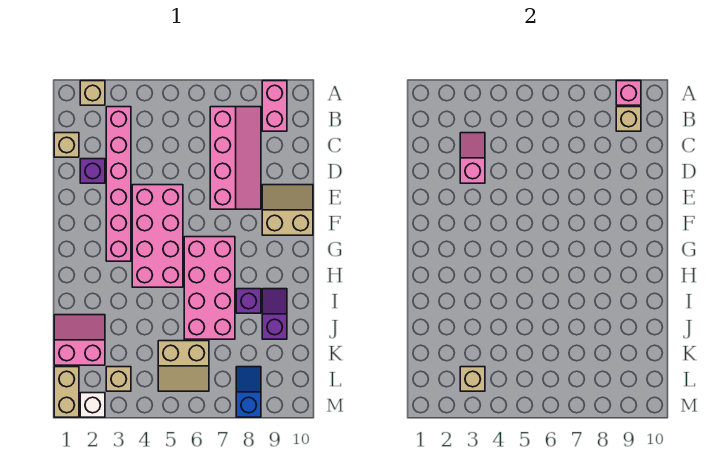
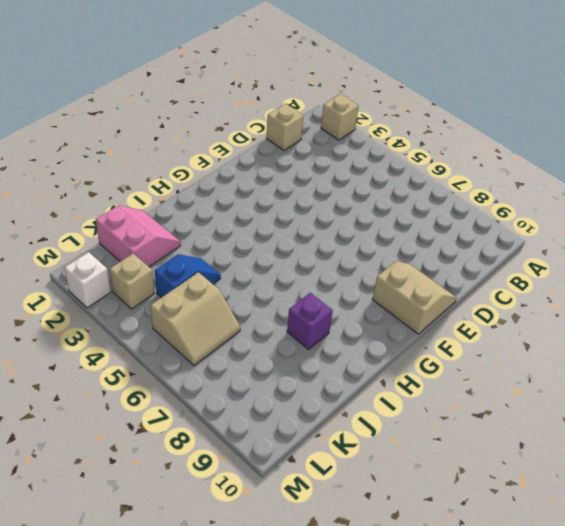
blue 1x2 slope [155,254,221,298] -> blue 1x2 slope moved to [236,367,261,417]
tan 2x2 slope [151,272,240,366] -> tan 2x2 slope turned to [158,341,209,391]
none -> pink 1x2 brick [262,81,287,131]
none -> pink 1x6 brick [106,107,131,261]
none -> pink 2x4 slope [210,107,261,209]

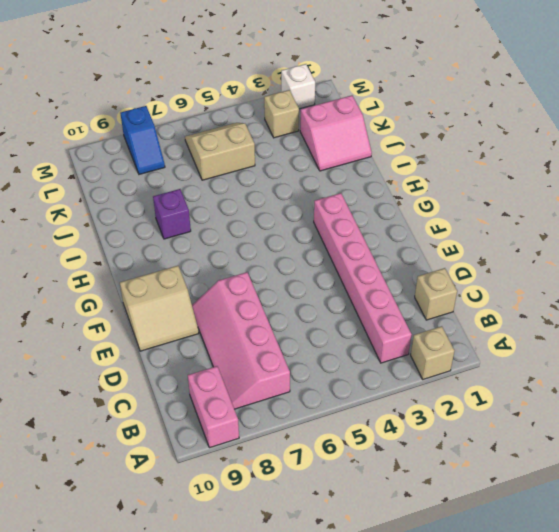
none -> purple 1x1 brick [80,159,105,183]
none -> pink 2x4 brick [132,185,183,287]
none -> pink 2x4 brick [184,237,235,339]

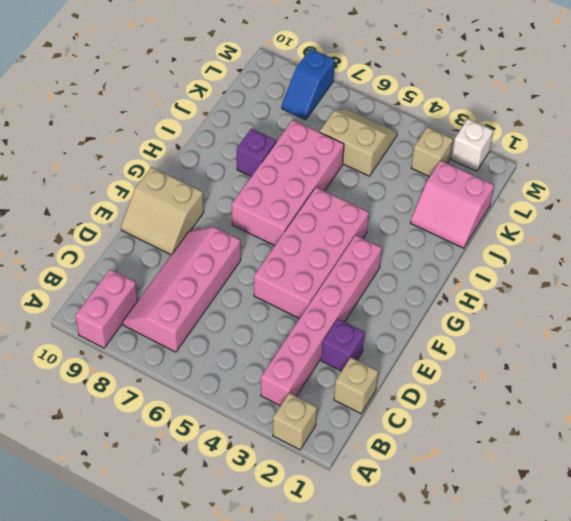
none -> purple 1x2 slope [262,289,287,339]
none -> tan 1x2 brick [54,367,79,417]
none -> pink 1x1 brick [616,81,641,105]

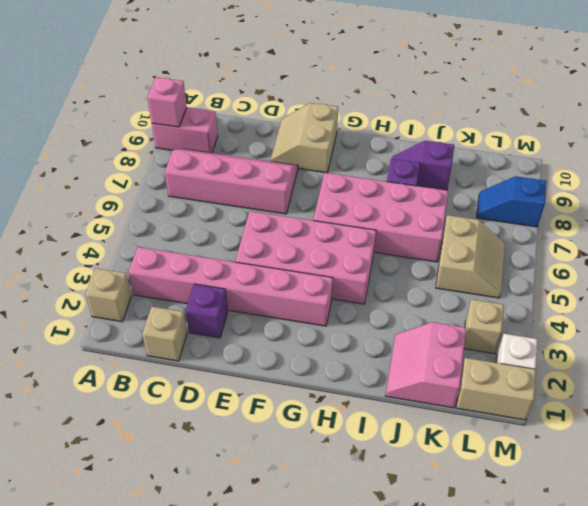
none -> tan 1x1 brick [616,107,641,131]
none -> pink 1x2 slope [460,133,485,183]
none -> tan 1x1 brick [460,367,485,391]

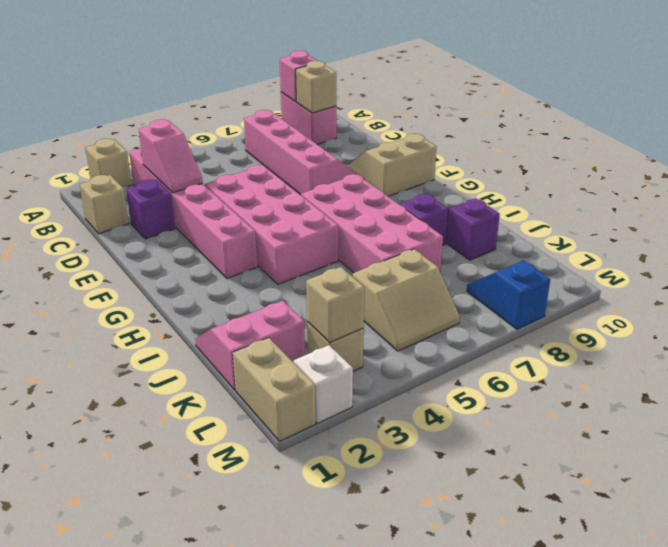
pink 1x2 slope [139,119,203,193] -> pink 1x2 slope turned to [460,133,485,183]

